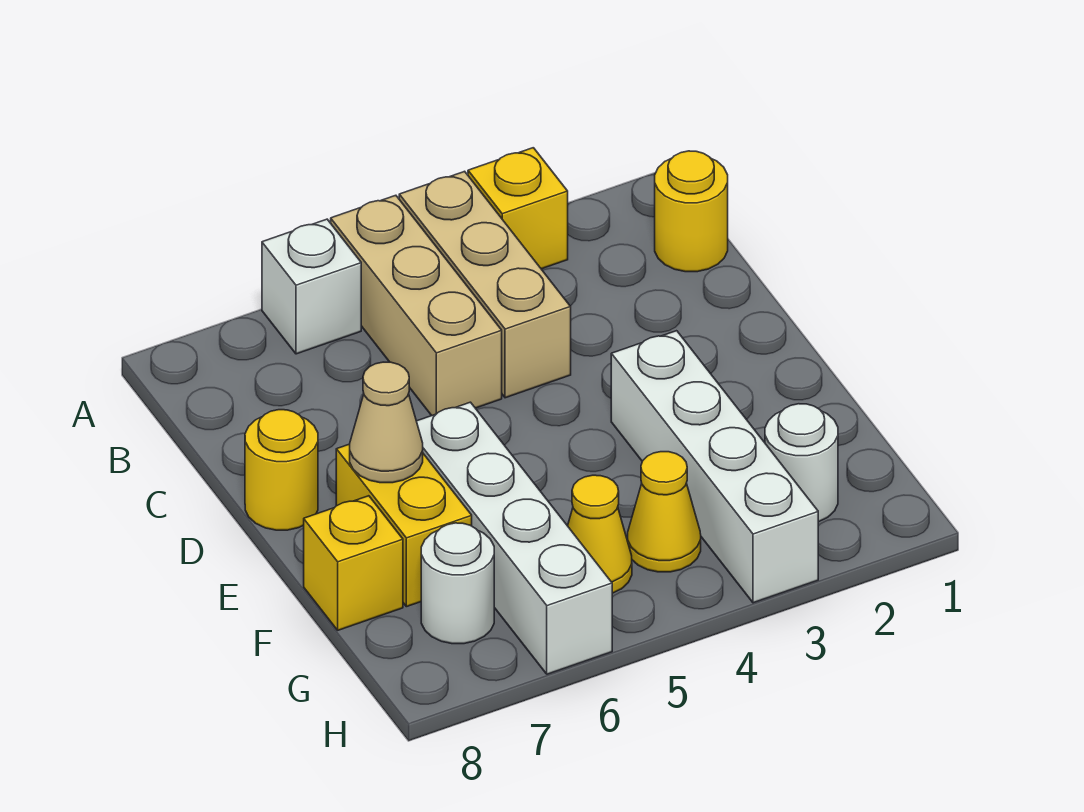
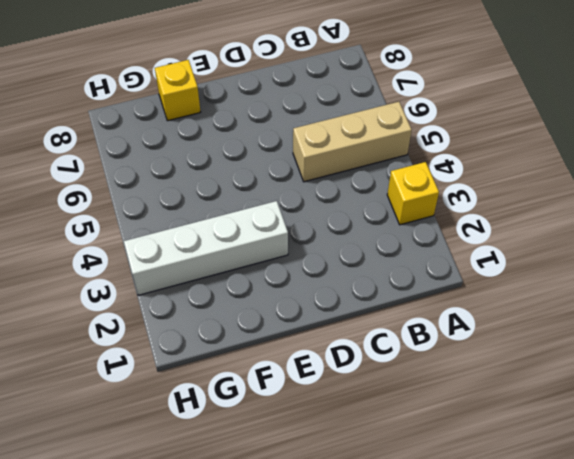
none -> tan 1x3 brick [399,171,571,398]
none -> white 1x1 brick [262,219,361,354]
none -> yellow 1x1 round brick [655,151,728,272]

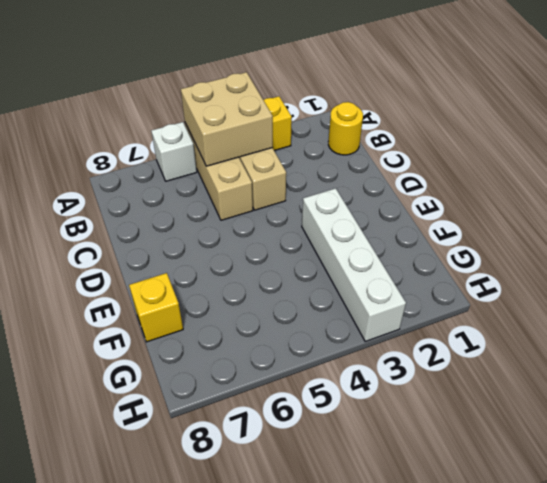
tan 2x2 brick [181,72,273,166] -> none
none -> yellow 1x1 round brick [245,410,318,530]
none -> white 1x4 brick [417,402,612,674]
none -> yellow 1x2 brick [336,444,472,607]

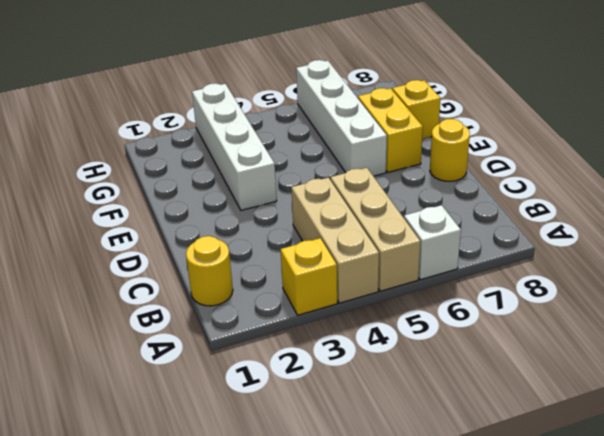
none -> white 1x1 round brick [765,404,838,522]
none -> yellow 1x1 cone [628,452,701,572]
none -> yellow 1x1 cone [568,475,632,593]

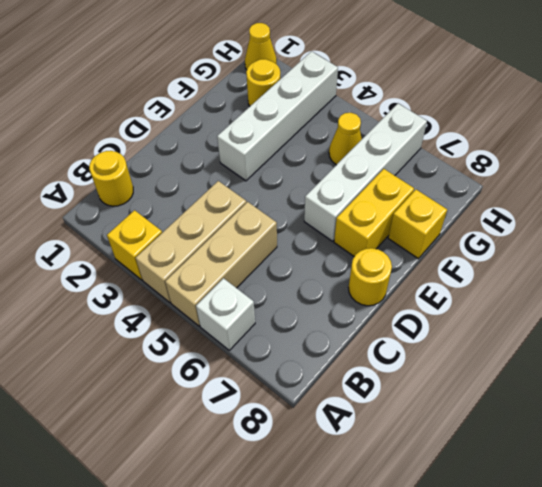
yellow 1x1 round brick [246,59,281,106] -> white 1x1 round brick [765,404,838,522]
yellow 1x1 cone [245,23,277,70] -> yellow 1x1 cone moved to [628,452,701,572]
none -> white 1x1 round brick [421,523,494,644]
none -> tan 1x1 cone [350,362,423,483]

